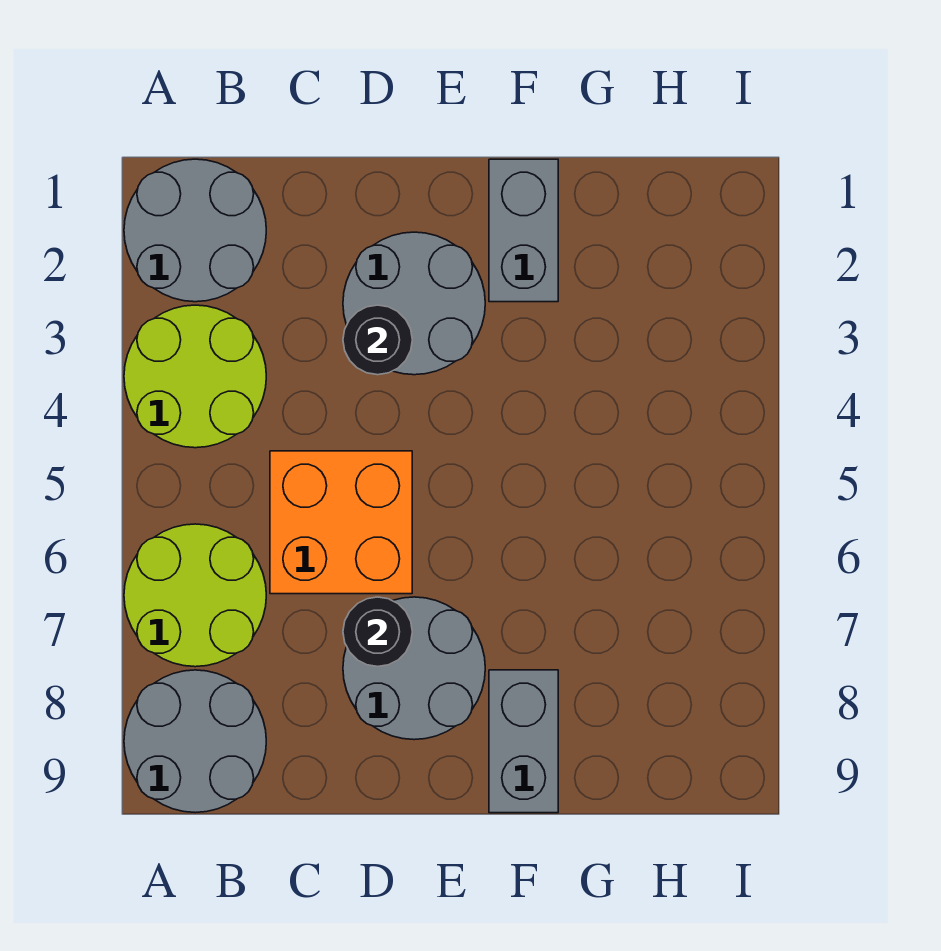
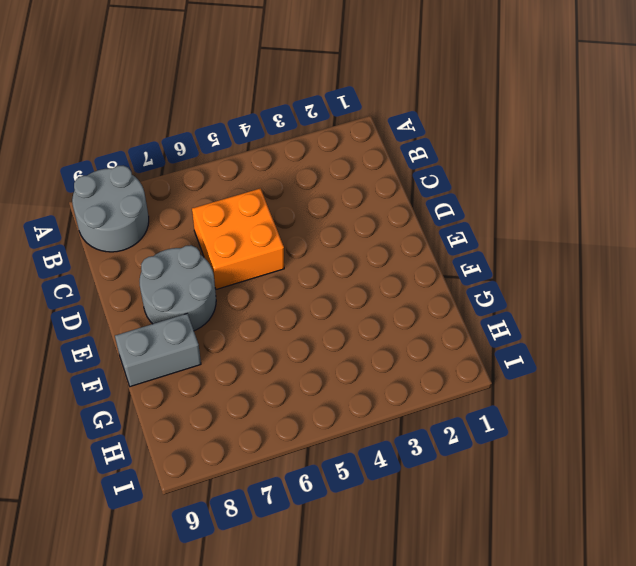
none -> grey 2x2 round brick [124,159,266,302]
none -> lime 2x2 round brick [124,305,266,448]

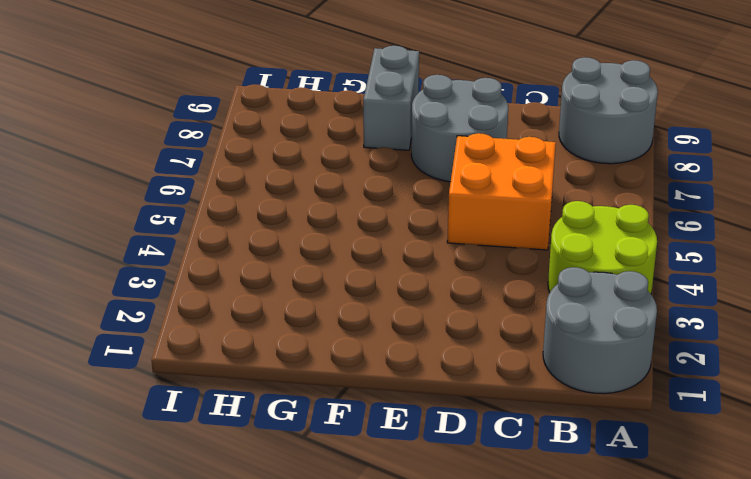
none -> lime 2x2 round brick [124,524,266,667]
none -> grey 2x2 round brick [343,232,485,375]

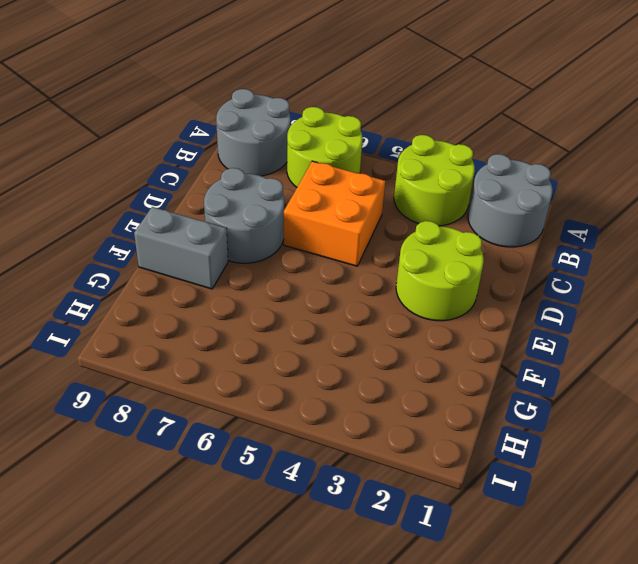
lime 2x2 round brick [396,221,484,321] -> grey 2x2 round brick [343,232,485,375]
none -> grey 1x2 brick [489,159,558,302]
none -> black 1x1 round brick [343,305,412,375]

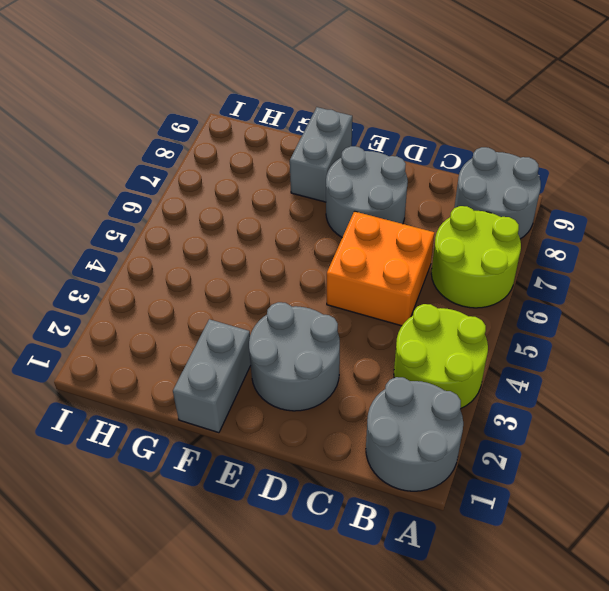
none -> black 1x1 round brick [343,305,412,375]
none -> black 1x1 round brick [343,597,412,667]

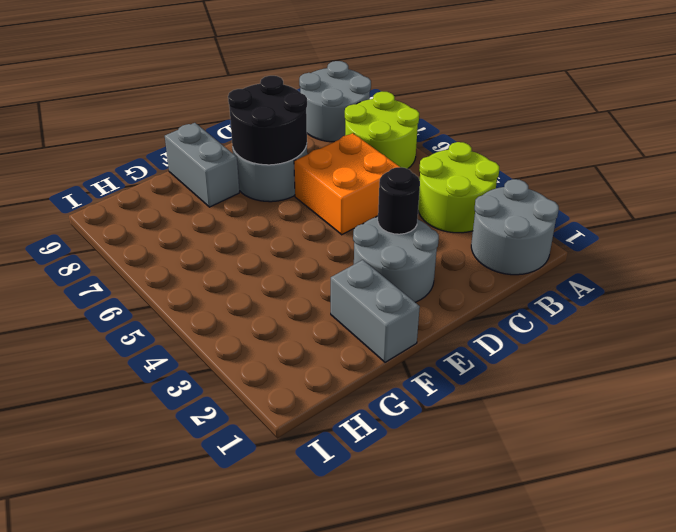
black 2x2 round brick [228,76,307,165] -> black 1x1 round brick [343,597,412,667]

